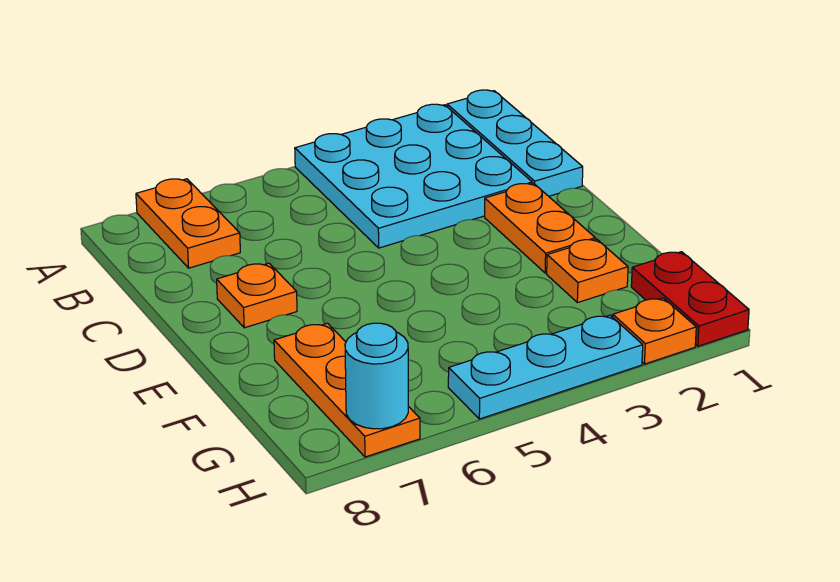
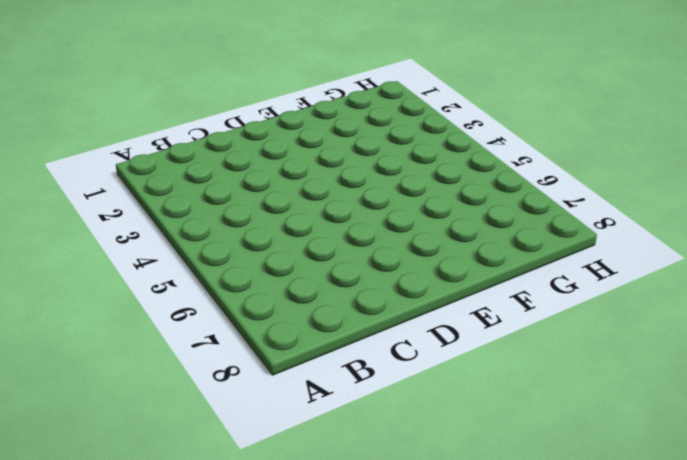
none -> cyan 1x3 plate [447,90,583,196]
none -> cyan 3x3 plate [295,104,532,248]

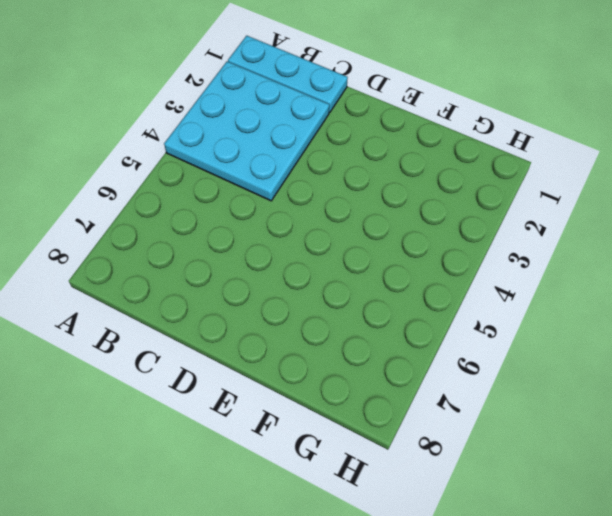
none -> orange 1x2 plate [136,179,240,268]
none -> orange 1x2 plate [485,183,595,273]

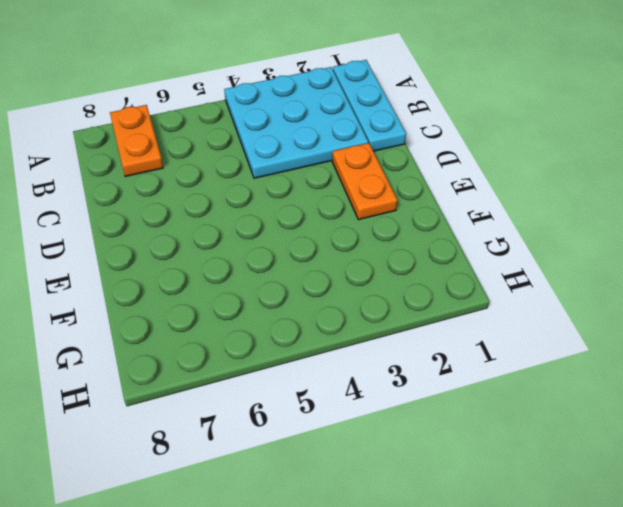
none -> orange 1x1 plate [217,263,297,328]
none -> orange 1x1 plate [547,239,628,303]

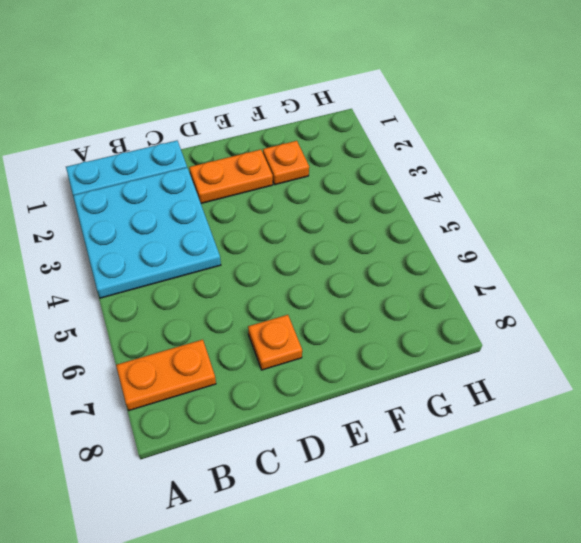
none -> orange 1x3 plate [274,323,420,457]
none -> red 1x2 plate [631,252,749,346]

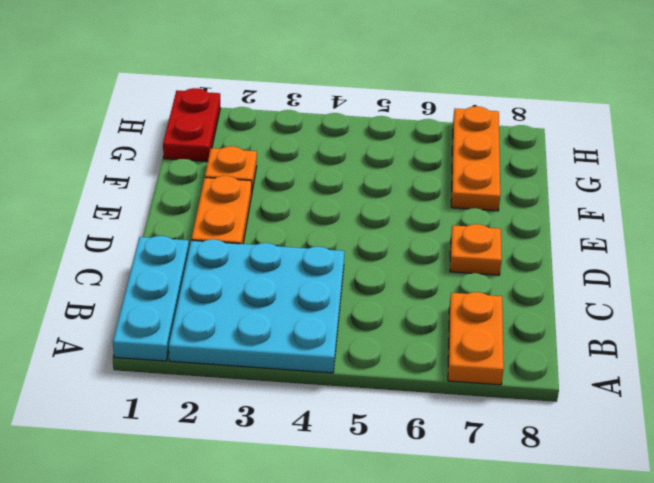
none -> orange 1x1 plate [613,298,696,364]
none -> cyan 1x3 plate [448,315,643,419]

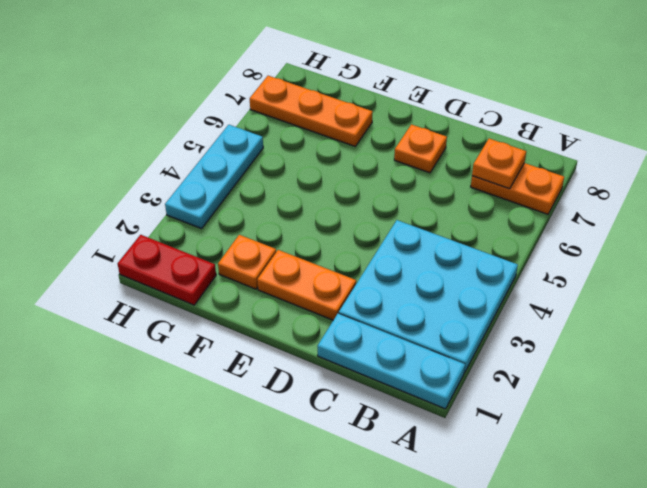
orange 1x1 plate [472,139,526,189] -> orange 1x1 plate moved to [613,298,696,364]
none -> cyan 1x1 round brick [345,323,408,429]

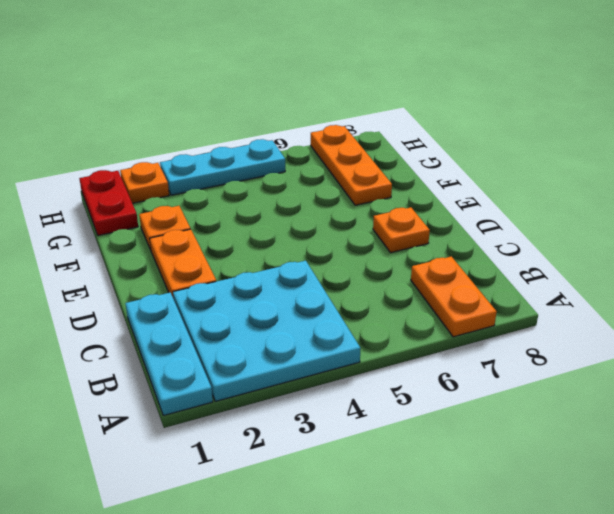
none -> cyan 1x1 round brick [345,323,408,429]

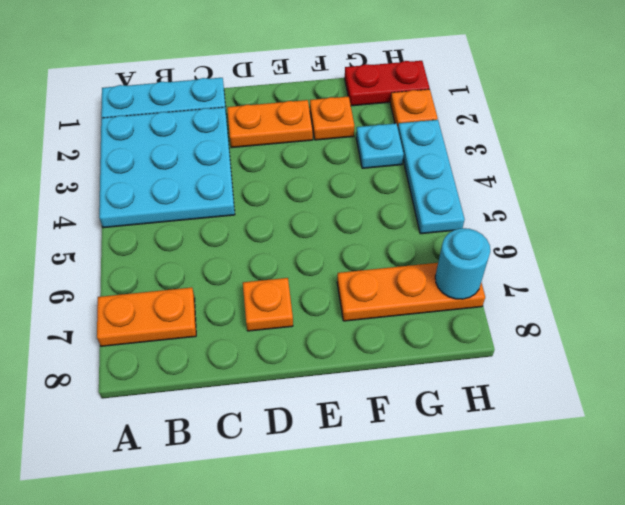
cyan 1x1 plate [356,123,404,168] -> none

